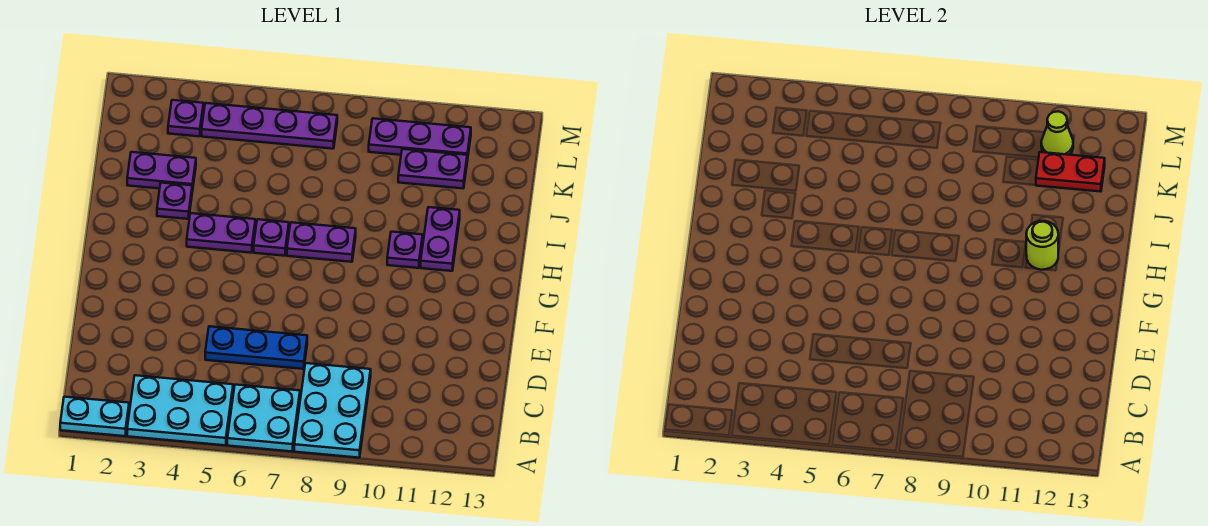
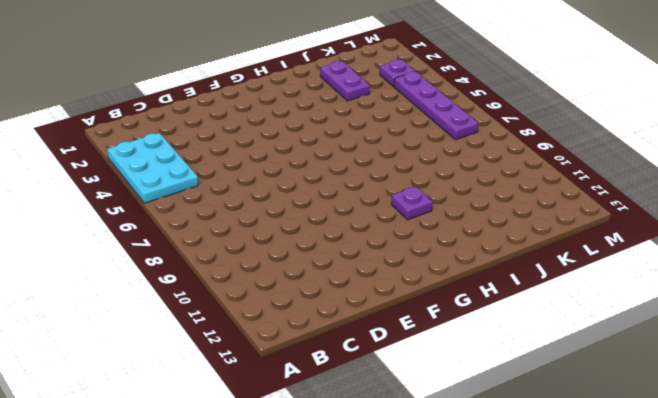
none -> cyan 1x2 plate [60,397,129,436]
none -> cyan 2x2 plate [227,385,300,451]
none -> cyan 2x3 plate [294,363,371,458]

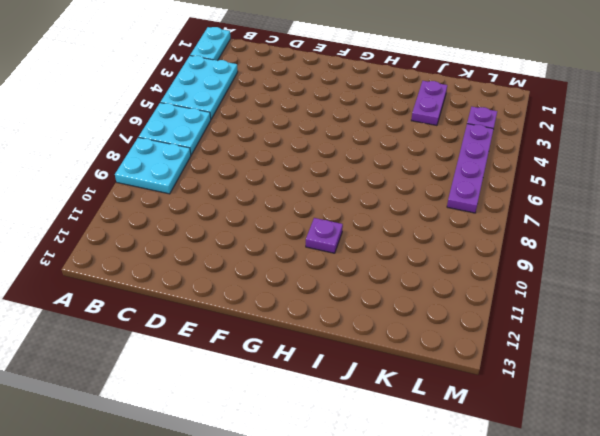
cyan 2x2 plate [115,137,191,194] -> cyan 2x3 plate [294,363,371,458]
none -> blue 1x3 plate [205,326,307,369]
none -> purple 1x2 plate [187,213,255,253]
none -> purple 1x1 plate [254,219,289,256]

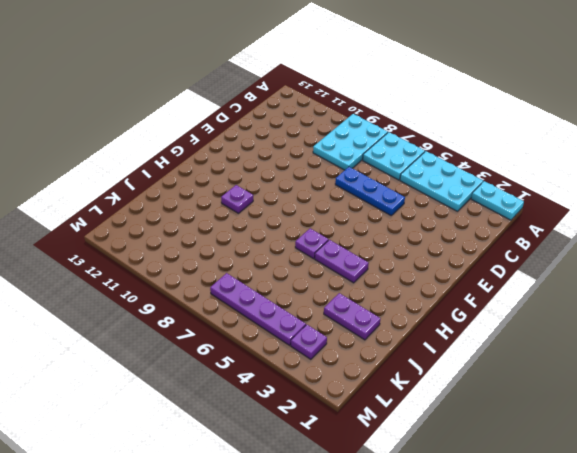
none -> purple 1x2 plate [287,222,356,262]
none -> purple 1x2 plate [421,207,460,271]
none -> purple 1x1 plate [157,183,192,219]

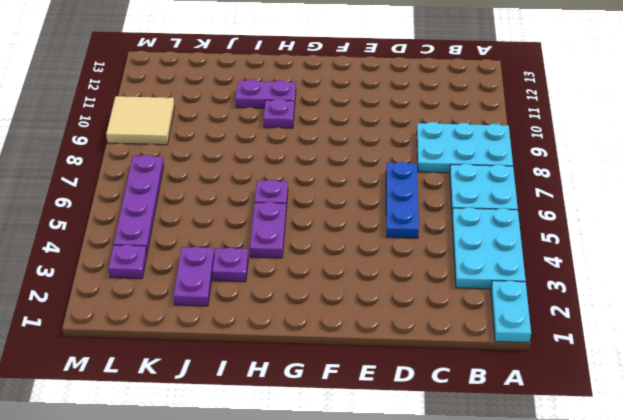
tan 2x2 tile [106,96,175,145] -> purple 1x3 plate [369,118,471,160]
none -> purple 1x2 plate [287,222,356,262]
none -> purple 1x2 plate [398,149,467,188]
none -> lime 1x1 round brick [1026,221,1058,270]

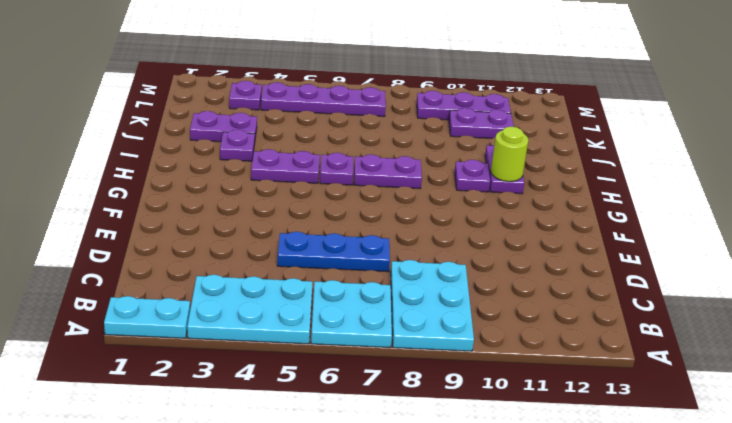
none -> red 1x2 plate [1036,152,1105,192]
none -> lime 1x1 cone [1041,111,1073,155]

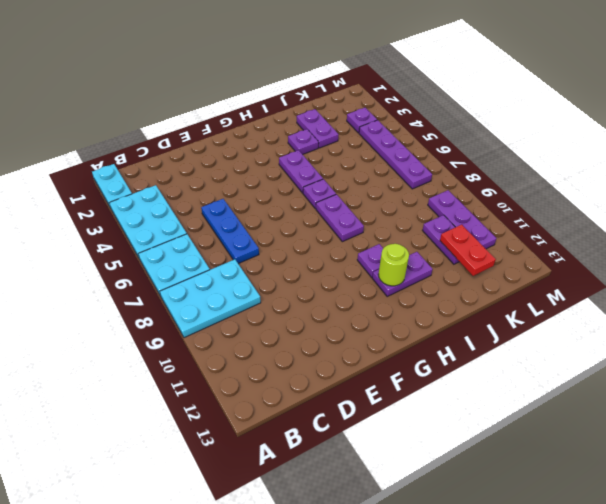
none -> lime 1x1 cone [1041,111,1073,155]

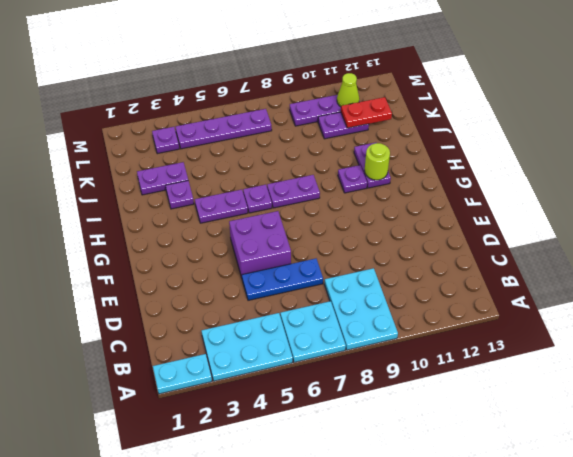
purple 2x2 brick [229,211,291,277] -> none

